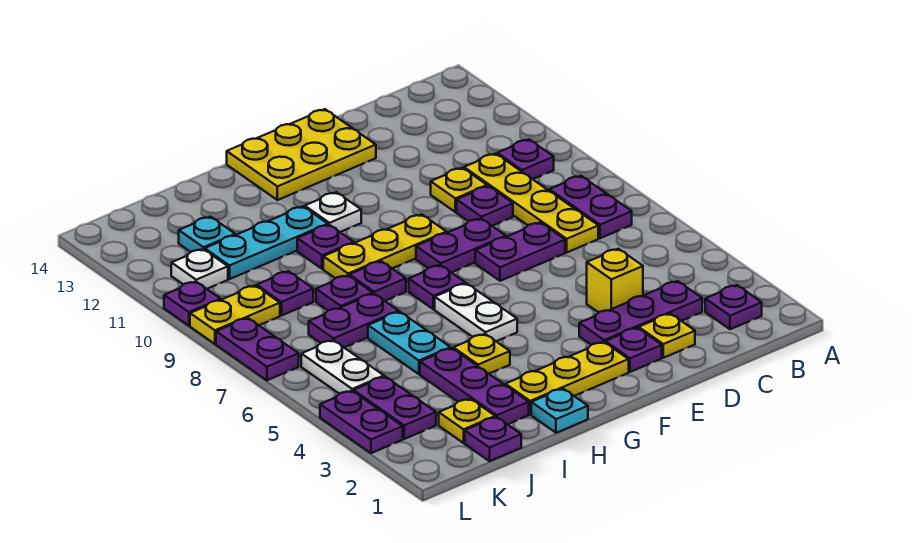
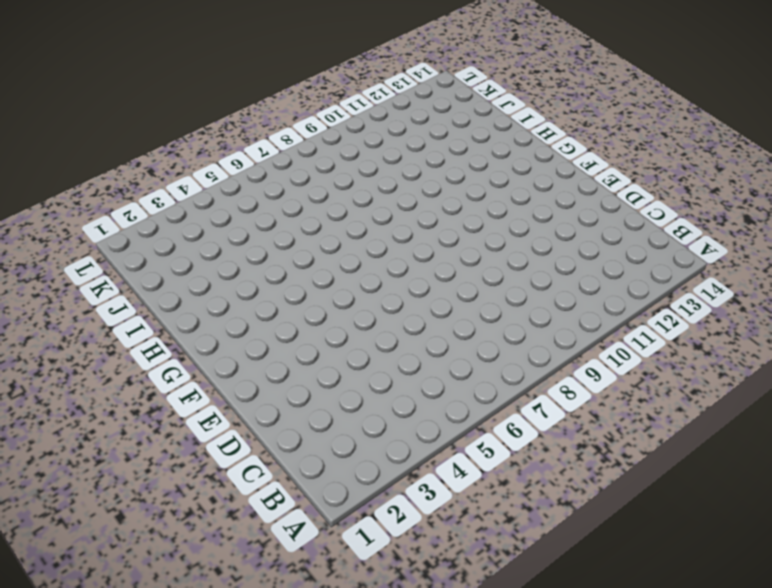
none -> purple 1x1 plate [705,285,762,329]
none -> purple 1x2 plate [549,176,632,238]
none -> purple 1x1 plate [497,139,554,179]
none -> purple 1x3 plate [579,281,702,345]

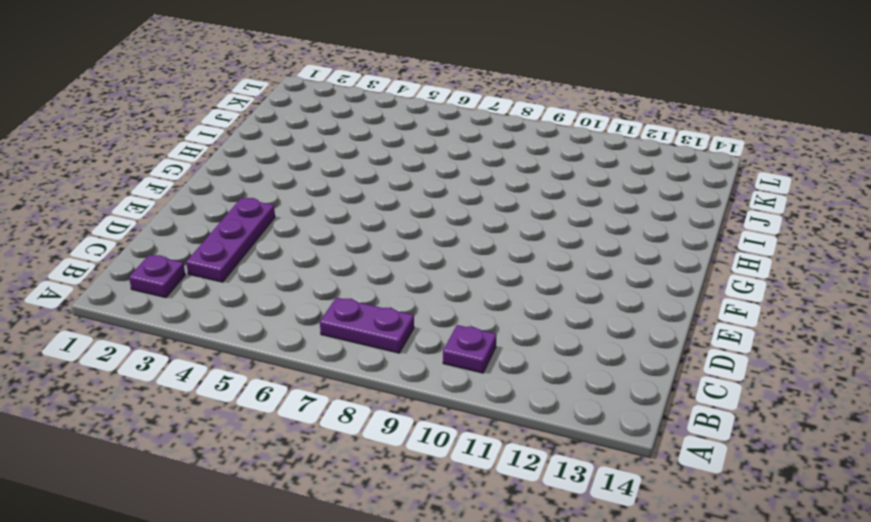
none -> yellow 1x4 plate [464,154,598,252]
none -> yellow 1x1 plate [639,313,695,358]
none -> yellow 1x1 brick [587,249,643,313]
none -> purple 1x2 plate [475,222,565,281]

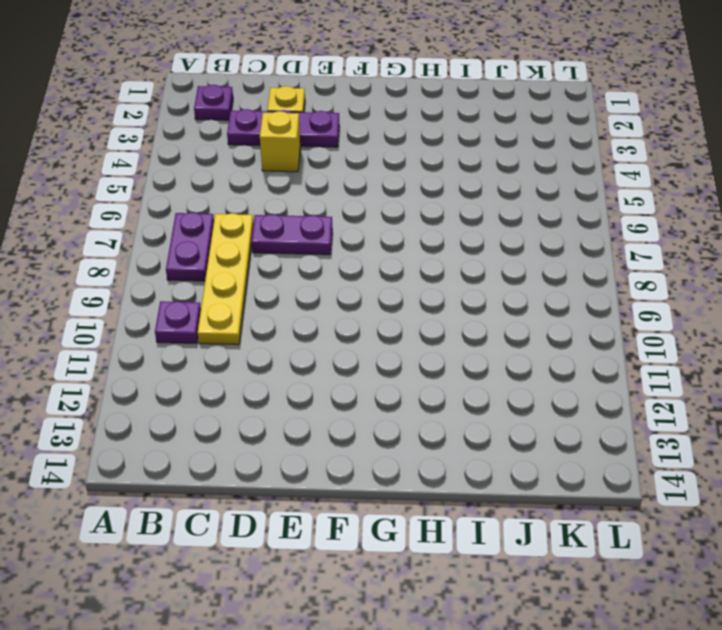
none -> purple 1x1 plate [457,186,513,226]
none -> yellow 1x1 plate [431,168,487,212]
none -> purple 1x1 plate [605,328,662,372]
none -> purple 1x2 plate [416,219,506,273]

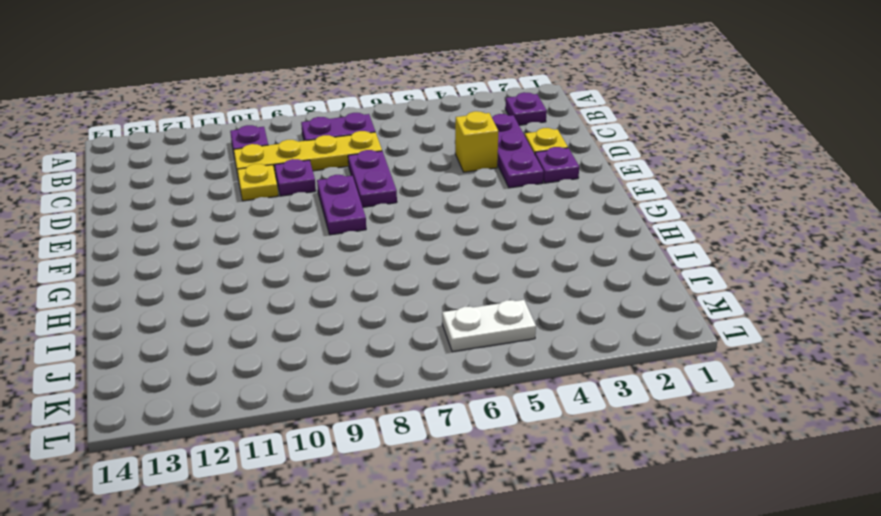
none -> yellow 2x3 plate [227,109,376,200]
none -> yellow 1x3 plate [505,342,629,415]
none -> yellow 1x3 plate [323,214,447,278]
none -> white 1x2 plate [435,283,517,341]

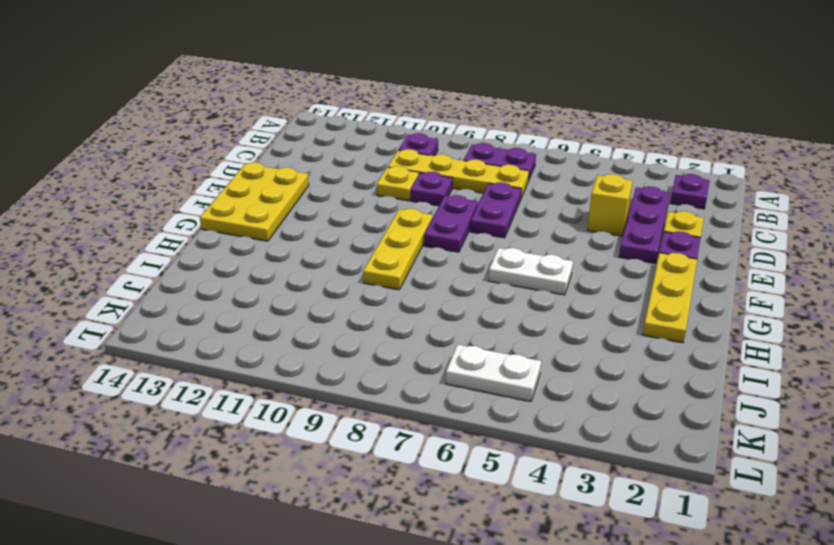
none -> purple 1x1 plate [409,265,465,309]
none -> white 1x1 plate [305,192,361,232]
none -> cyan 1x1 plate [531,389,588,433]
none -> yellow 1x1 plate [453,334,510,374]

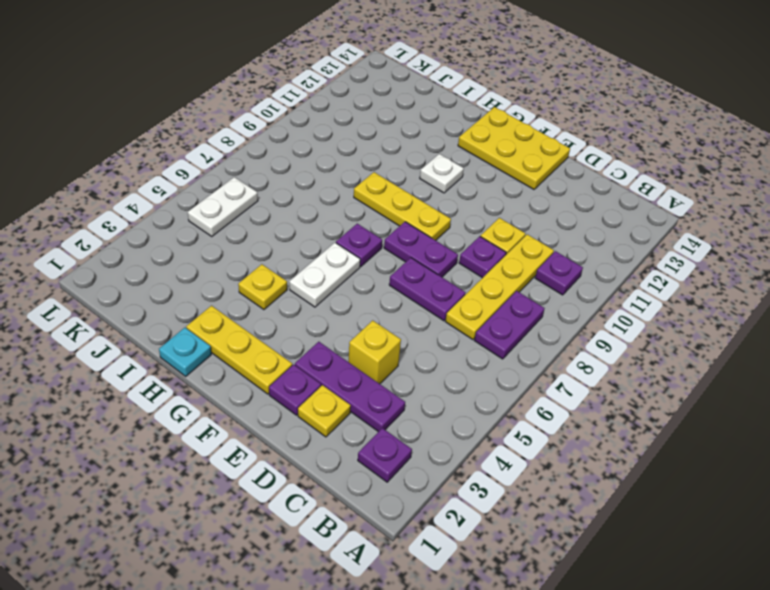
none -> purple 1x1 plate [349,261,406,301]
none -> purple 1x1 plate [297,225,354,269]
none -> cyan 1x3 plate [205,207,328,279]
none -> purple 1x3 plate [420,348,529,424]

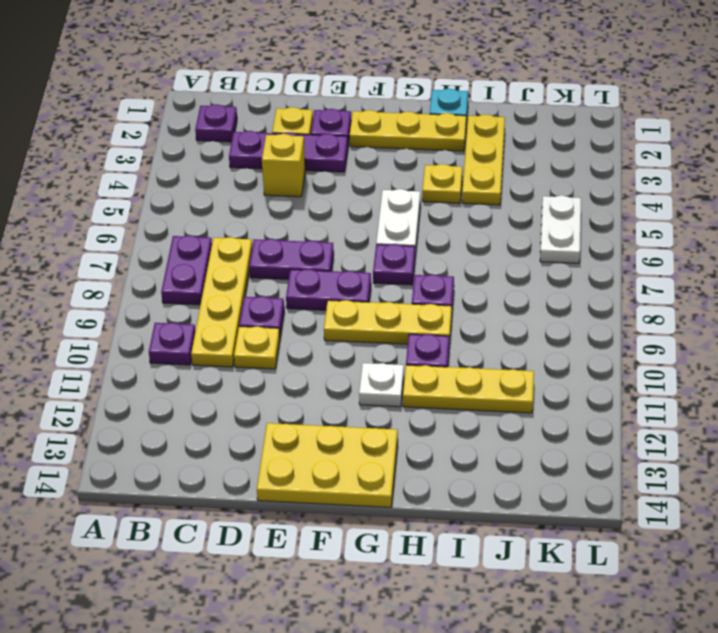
yellow 1x3 plate [403,365,534,413] -> cyan 1x3 plate [205,207,328,279]
yellow 1x3 plate [462,115,505,205] -> purple 1x3 plate [420,348,529,424]
none -> cyan 1x2 plate [368,312,451,374]
none -> purple 1x2 plate [309,293,399,347]
none -> purple 1x1 plate [316,275,373,311]
none -> purple 1x1 plate [465,417,521,461]

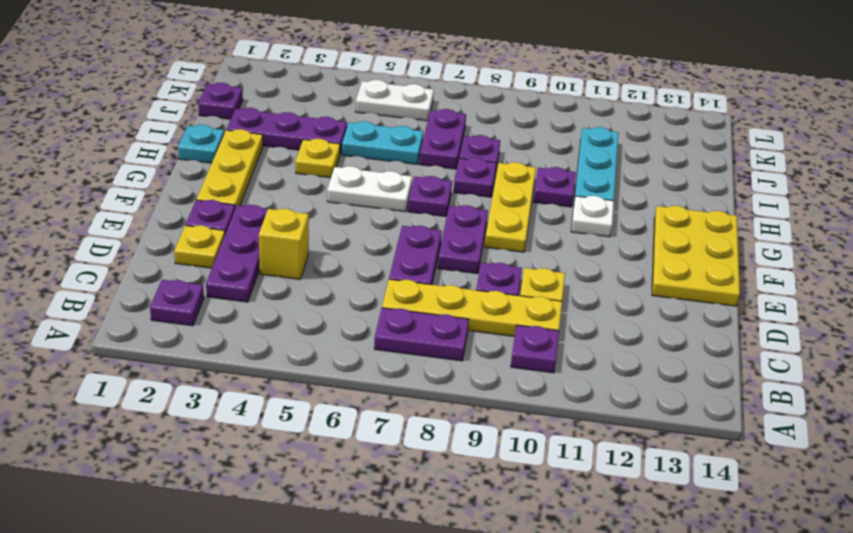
none -> yellow 1x1 plate [439,399,495,443]
none -> purple 1x1 plate [257,271,313,315]
none -> cyan 1x1 plate [179,217,235,252]
none -> purple 1x2 plate [353,377,436,439]

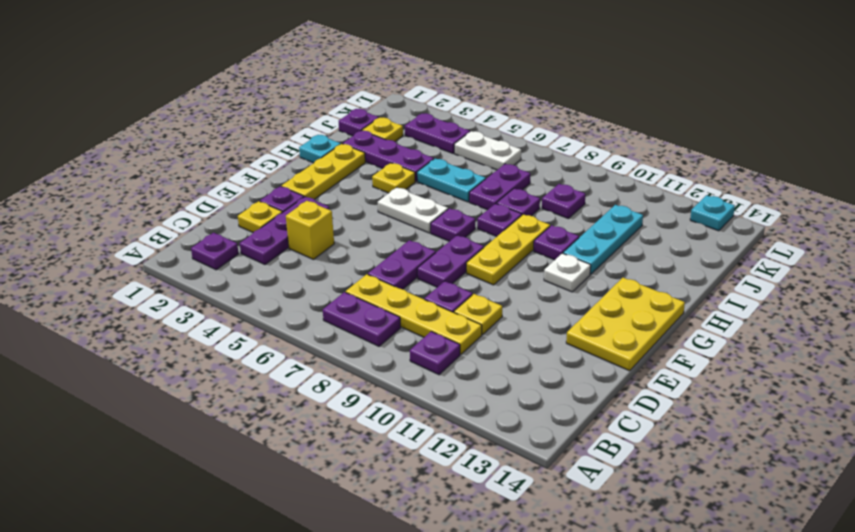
cyan 1x1 plate [690,195,735,231] -> cyan 1x1 plate moved to [179,217,235,252]
none -> yellow 1x2 plate [190,286,280,344]
none -> white 1x1 plate [171,249,228,289]
none -> purple 1x2 plate [320,391,403,453]
none -> purple 1x2 plate [216,318,299,380]

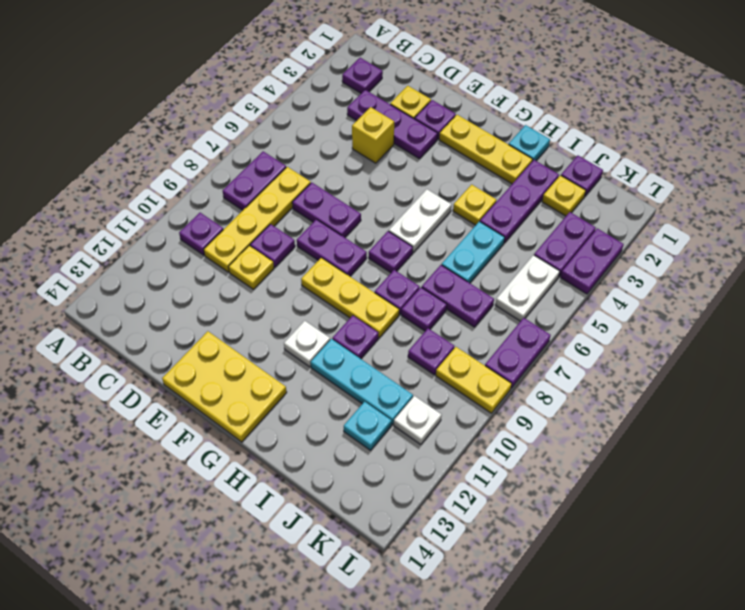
none -> purple 1x1 plate [164,282,221,326]

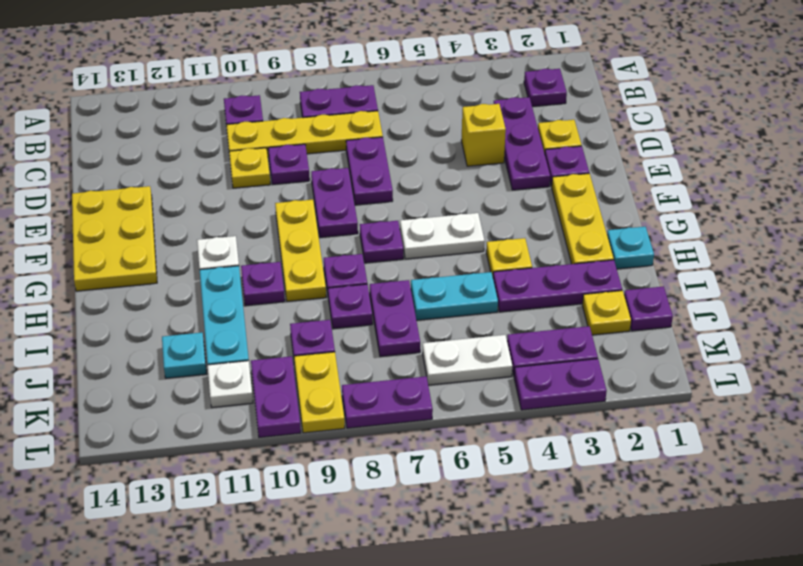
purple 1x2 plate [251,356,301,437] -> purple 1x1 plate [164,282,221,326]

